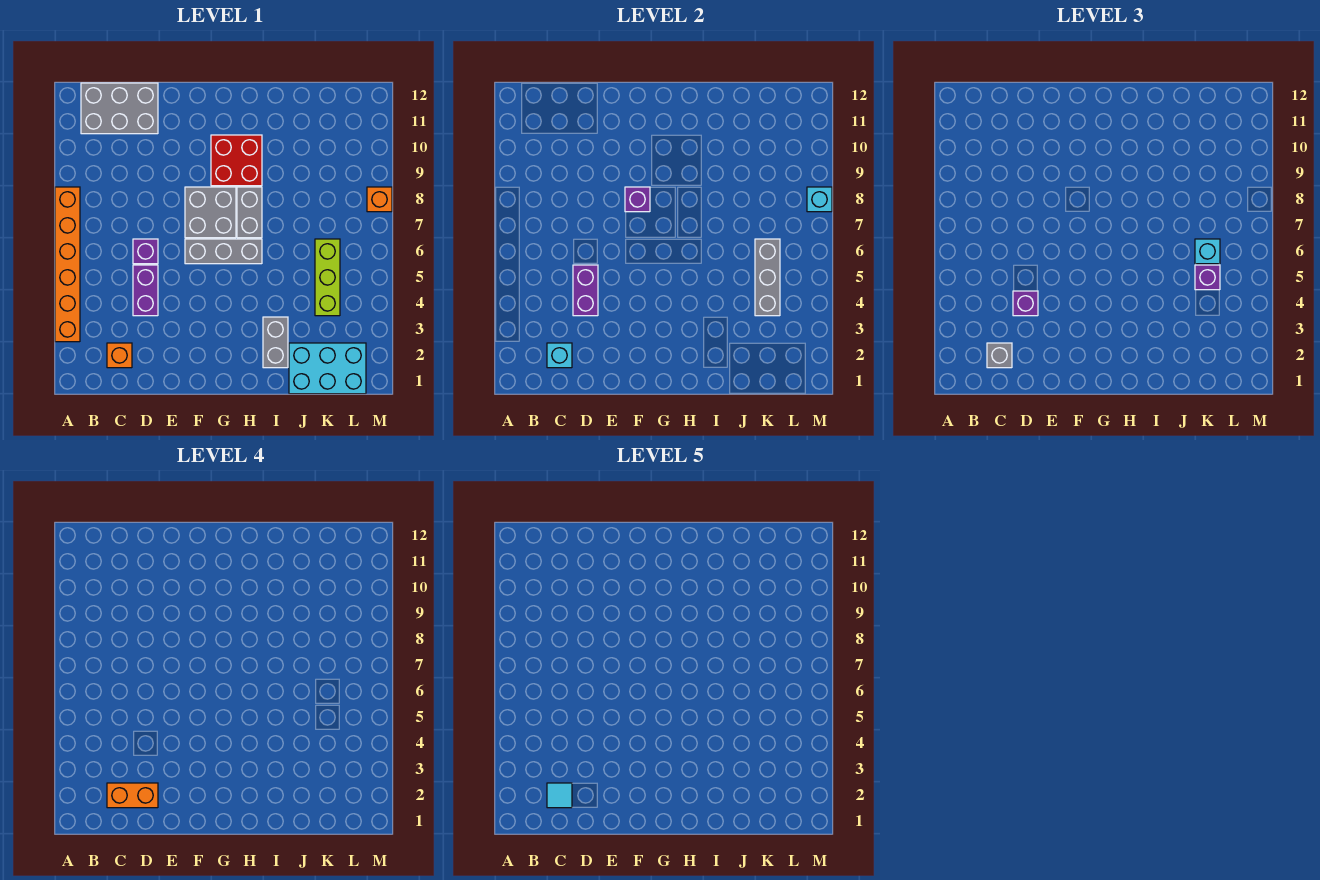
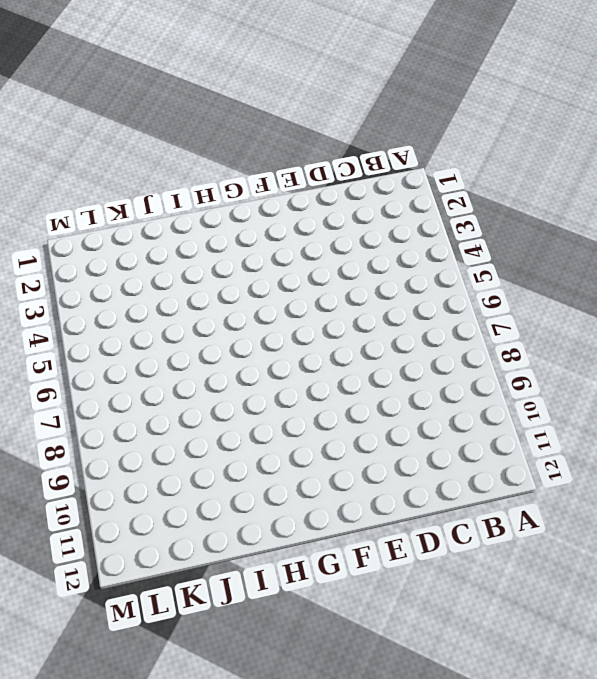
none -> orange 1x6 brick [55,187,80,342]
none -> grey 2x3 brick [81,83,158,134]
none -> orange 1x1 brick [107,343,132,368]

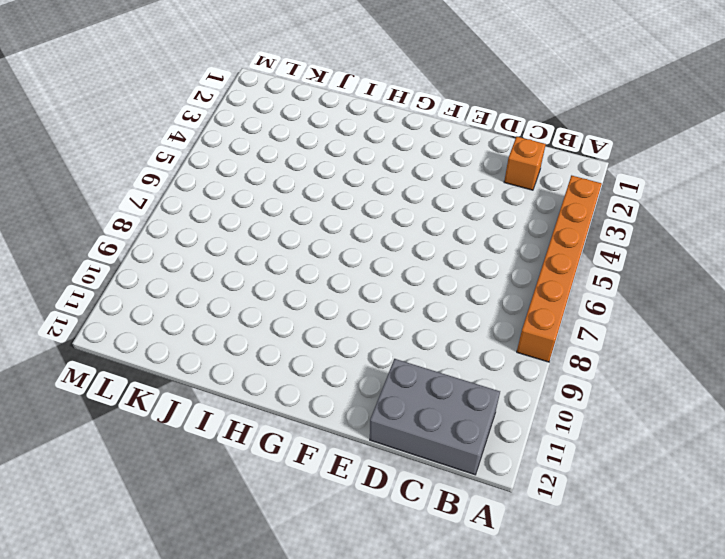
none -> purple 1x2 brick [133,265,158,316]
none -> purple 1x1 brick [133,239,158,264]
none -> grey 1x3 brick [185,239,262,264]

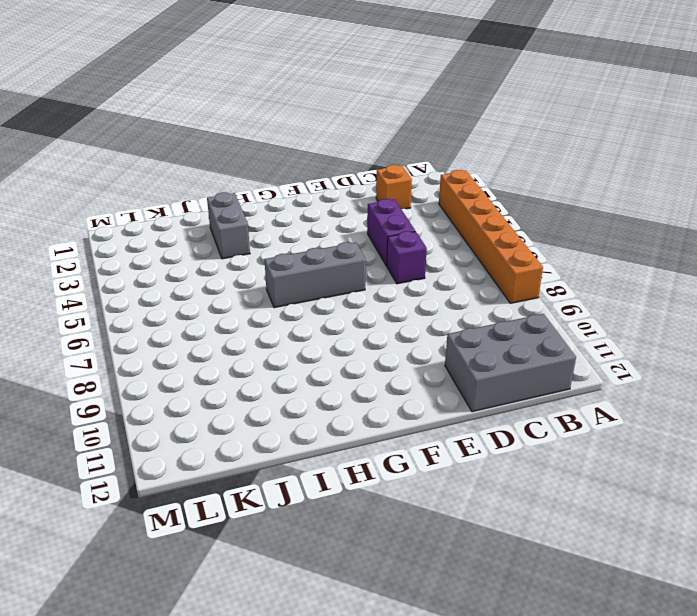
none -> grey 2x2 brick [185,187,236,238]
none -> red 2x2 brick [211,135,262,186]
none -> grey 1x2 brick [237,187,262,238]

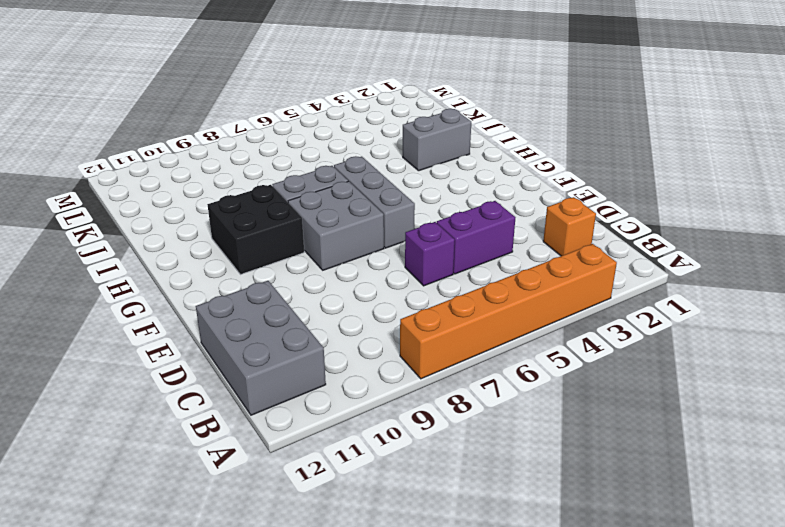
black 2x2 brick [207,185,304,275] -> red 2x2 brick [211,135,262,186]
none -> cyan 2x3 brick [289,343,366,394]
none -> lime 1x3 brick [315,239,340,316]
none -> orange 1x1 brick [367,187,392,212]

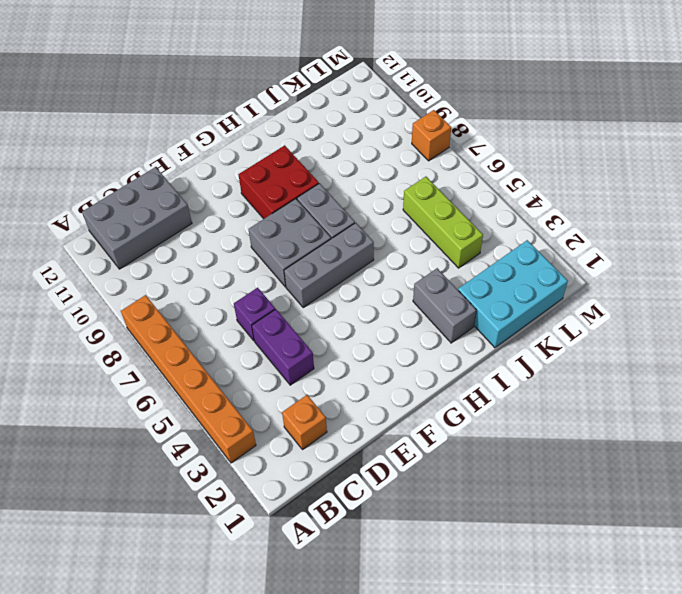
none -> cyan 1x1 brick [547,343,572,368]
none -> purple 1x2 brick [573,265,598,316]
none -> purple 1x1 brick [625,187,650,212]

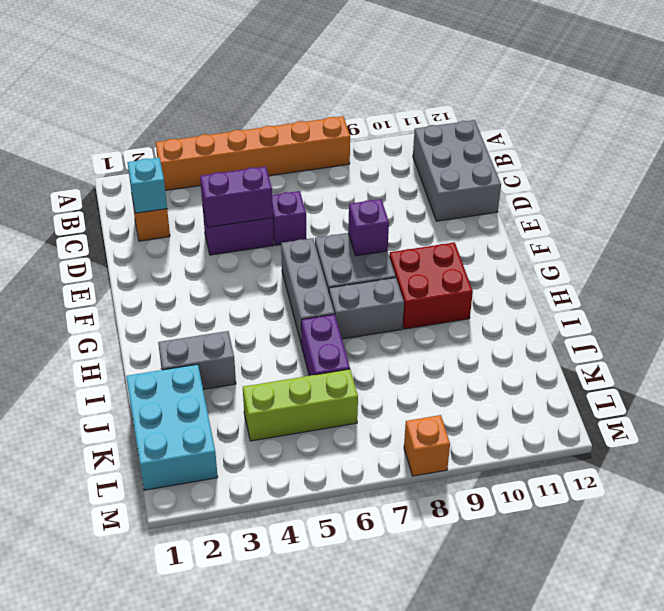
purple 1x2 brick [301,314,350,376] -> none
none -> grey 1x3 brick [755,239,780,316]
none -> cyan 1x1 brick [807,187,832,212]
none -> grey 1x1 brick [987,343,1012,368]

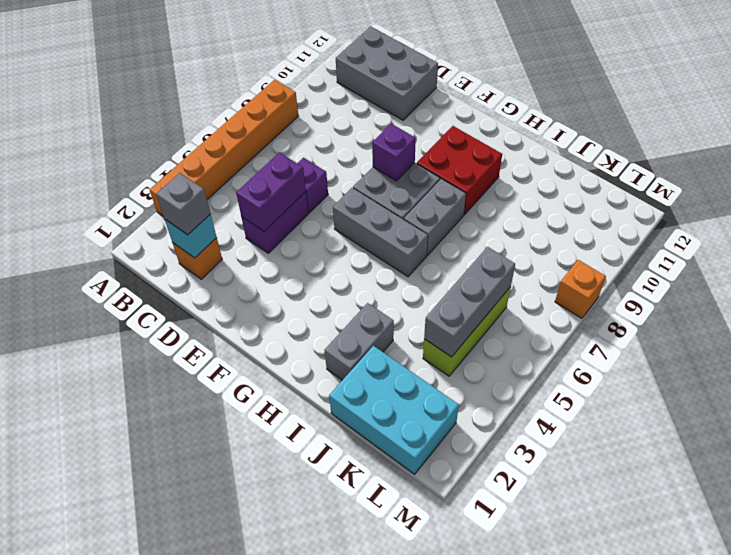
none -> cyan 1x1 brick [807,187,832,212]
none -> purple 1x1 brick [1013,291,1038,316]
none -> purple 1x1 brick [1195,265,1220,290]

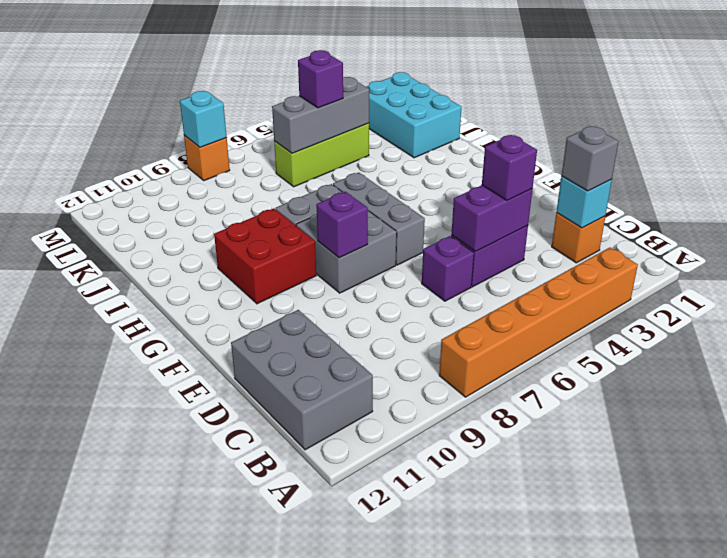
none -> grey 1x2 brick [263,317,288,368]
none -> cyan 1x1 brick [1195,239,1220,264]
none -> orange 1x2 brick [107,783,158,808]

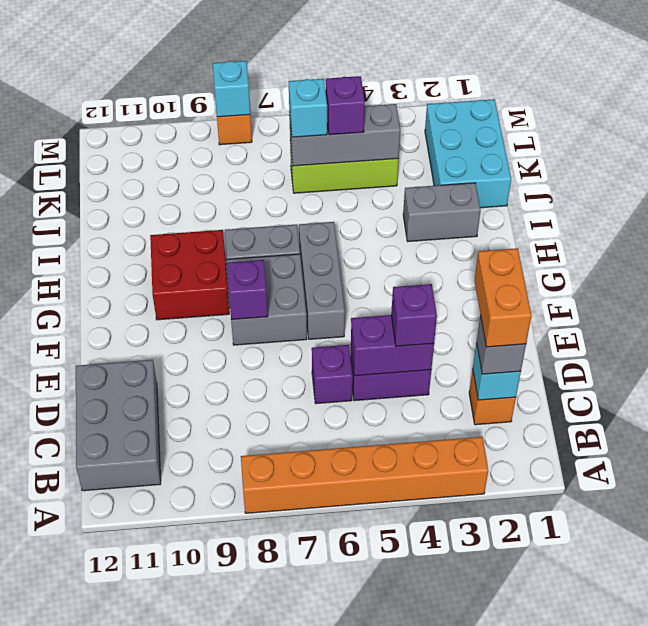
none -> cyan 1x1 tile [547,783,572,808]

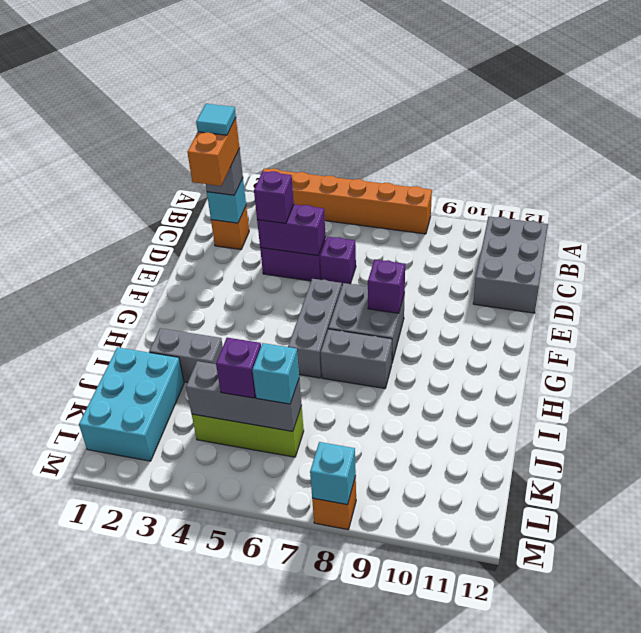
none -> red 2x2 brick [211,135,262,186]

